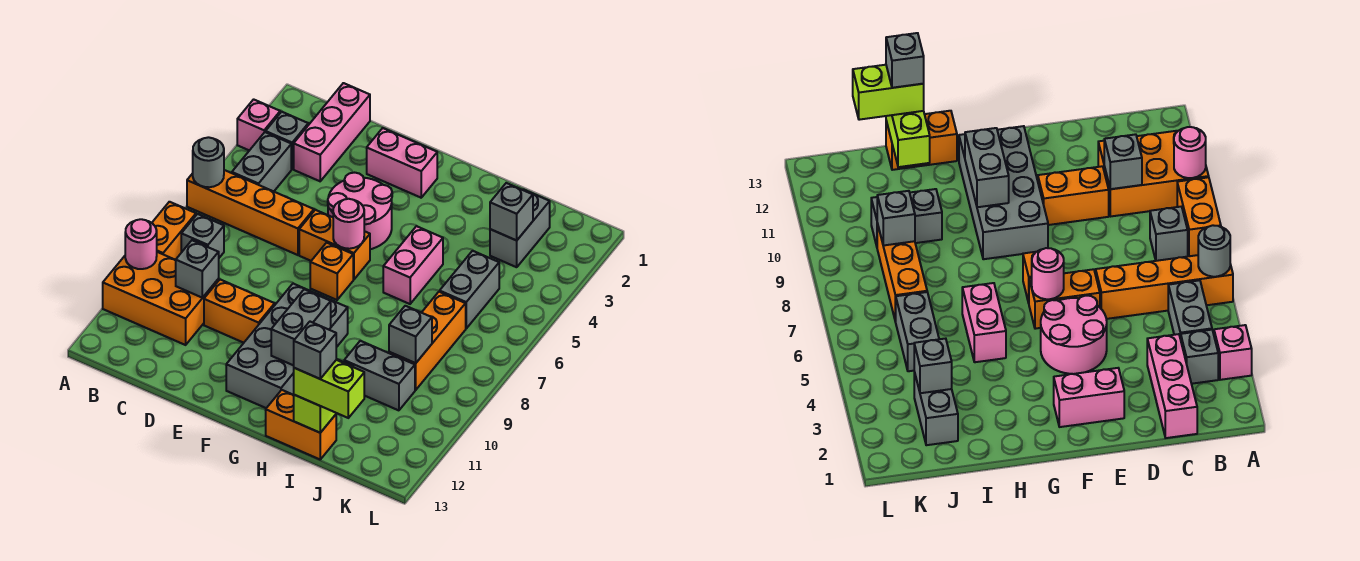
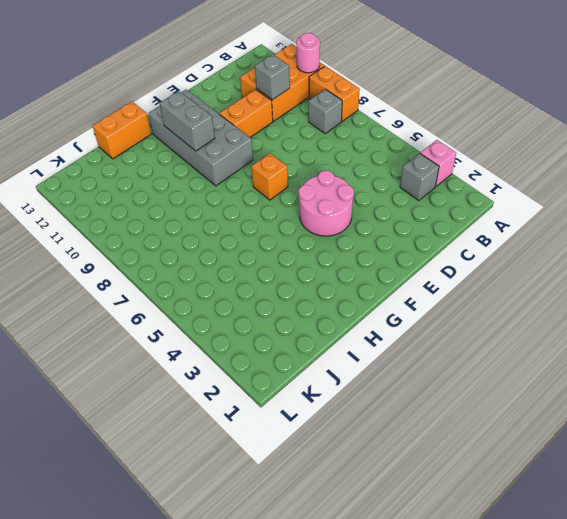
none -> orange 1x4 brick [187,170,314,255]
none -> grey 1x2 brick [232,132,291,191]
none -> pink 1x3 brick [294,83,370,181]
none -> pink 1x2 brick [367,128,437,198]

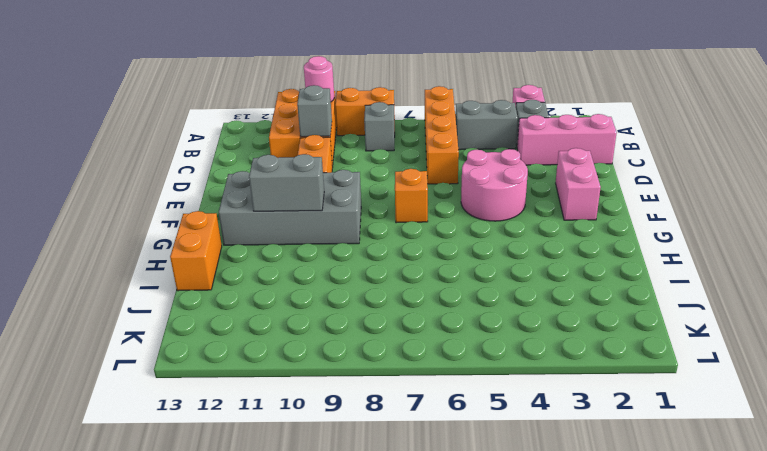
none -> orange 1x2 brick [299,210,370,280]
none -> pink 1x2 brick [383,226,443,304]
none -> grey 1x2 brick [344,341,415,410]
none -> grey 1x2 brick [490,189,550,267]

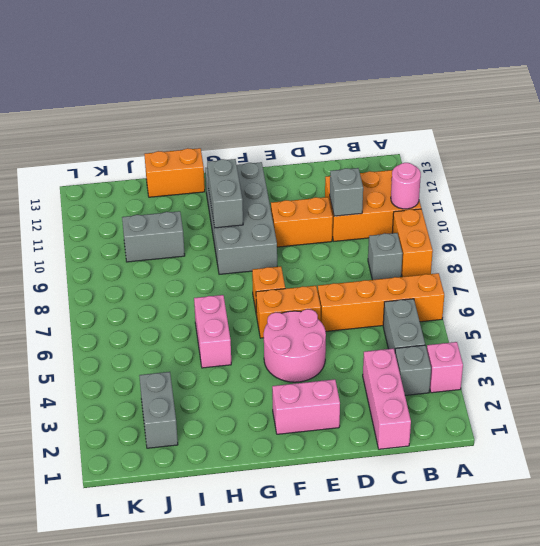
none -> grey 1x2 brick [440,251,499,328]
none -> orange 1x3 brick [389,292,466,390]
none -> grey 1x1 round brick [193,137,224,187]
none -> pink 1x1 round brick [333,199,364,249]

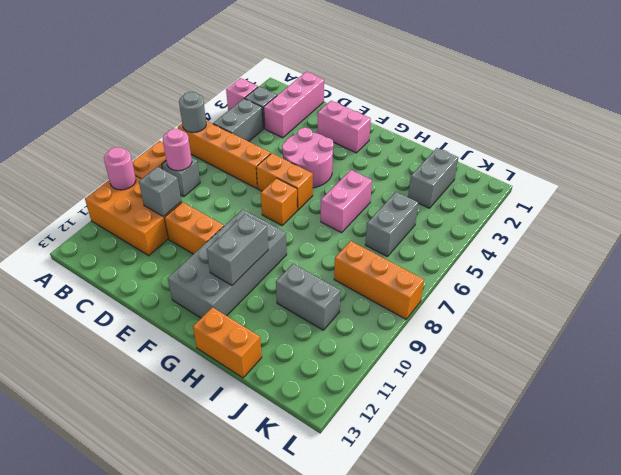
pink 1x1 round brick [163,129,192,171] -> pink 1x1 round brick moved to [333,199,364,249]
orange 1x3 brick [334,241,424,319] -> orange 1x3 brick turned to [389,292,466,390]
none -> lime 1x2 brick [294,359,353,433]
none -> grey 1x1 brick [490,183,533,240]
none -> grey 1x1 brick [389,306,432,363]
none -> lime 1x2 brick [294,360,364,418]

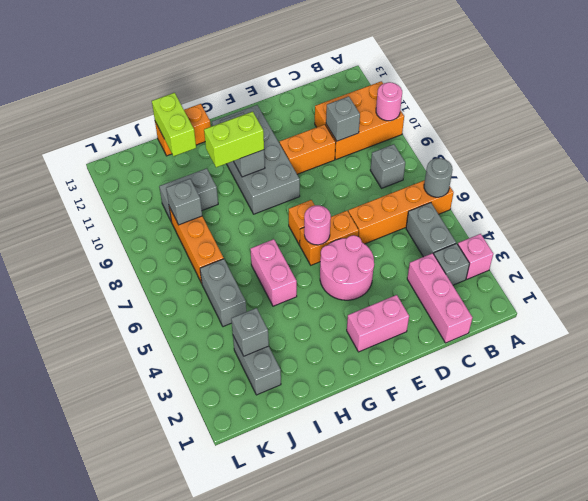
lime 1x2 brick [204,112,264,167] -> lime 1x2 brick moved to [294,360,364,418]
none -> orange 1x2 brick [152,202,196,260]
none -> grey 1x1 brick [294,322,336,379]

